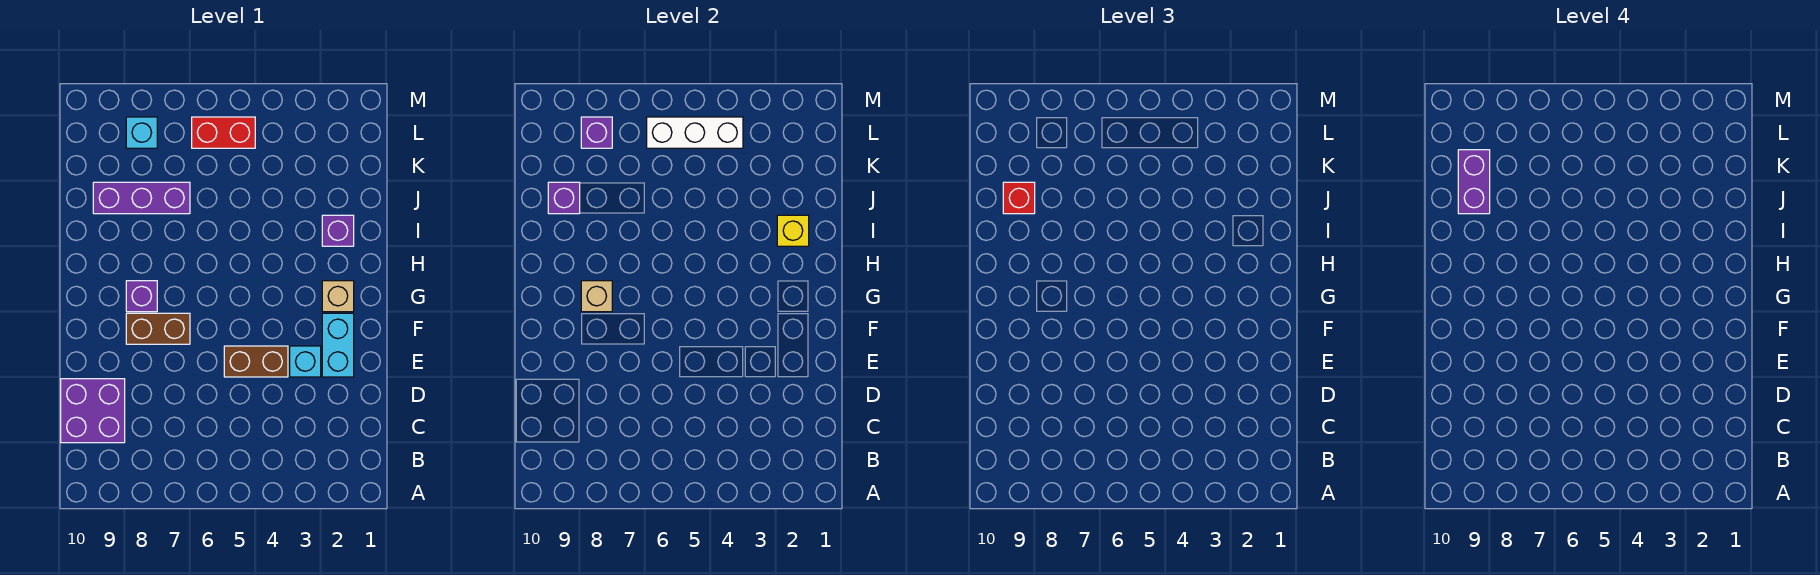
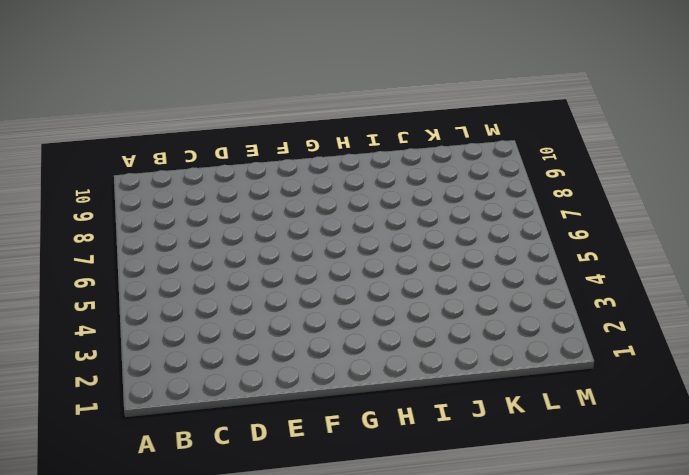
none -> purple 2x2 brick [61,379,125,443]
none -> cyan 1x2 brick [322,313,354,377]
none -> cyan 1x1 brick [290,346,321,377]

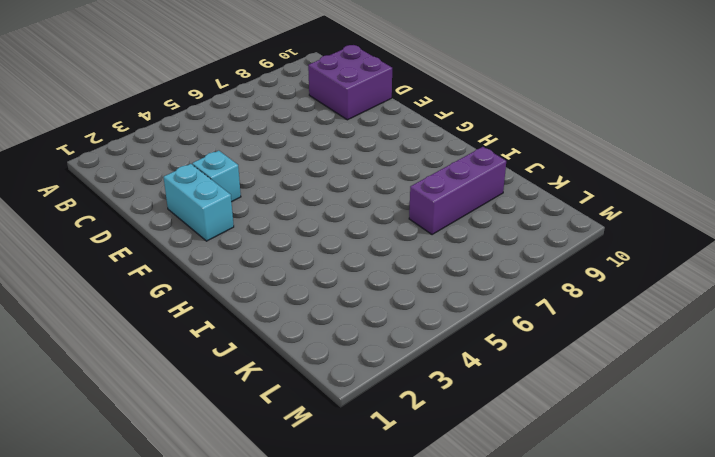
none -> brown 1x2 brick [224,346,288,377]
none -> brown 1x2 brick [126,313,190,344]
none -> tan 1x1 brick [322,281,354,312]

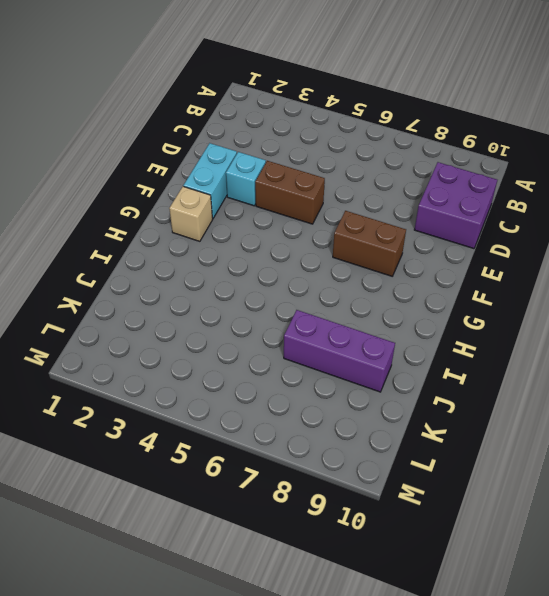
none -> purple 1x1 brick [126,281,157,312]
none -> purple 1x1 brick [322,215,354,246]
none -> red 1x2 brick [192,117,255,148]

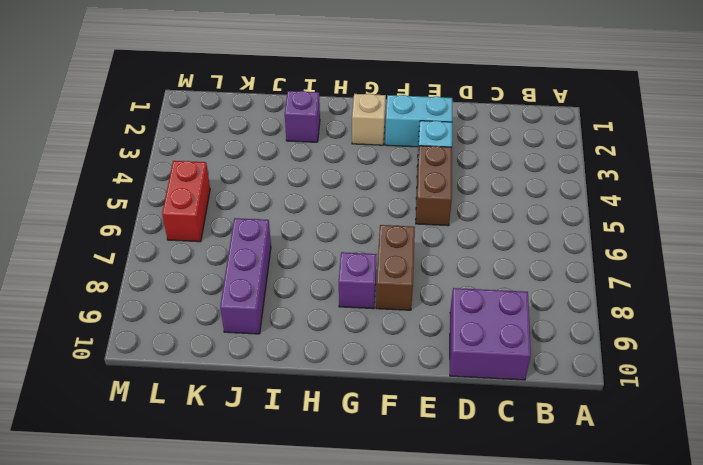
none -> cyan 1x1 brick [126,117,157,148]
none -> tan 1x1 brick [581,281,612,312]
none -> yellow 1x1 brick [777,215,809,246]

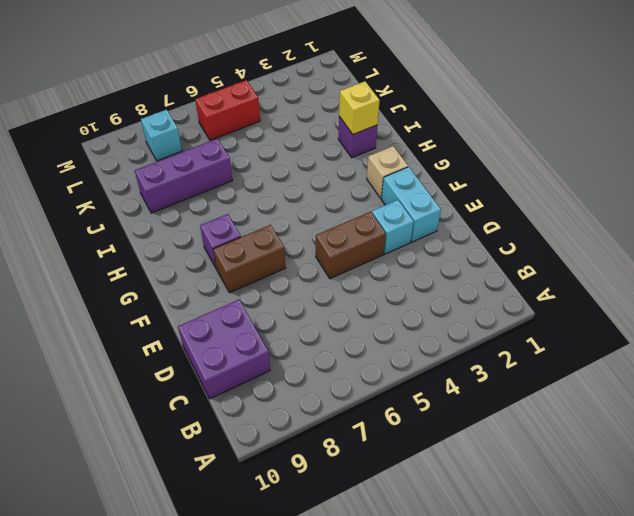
none -> tan 1x1 brick [581,281,612,312]
none -> purple 1x1 brick [548,182,580,214]
none -> white 1x3 brick [647,117,743,148]

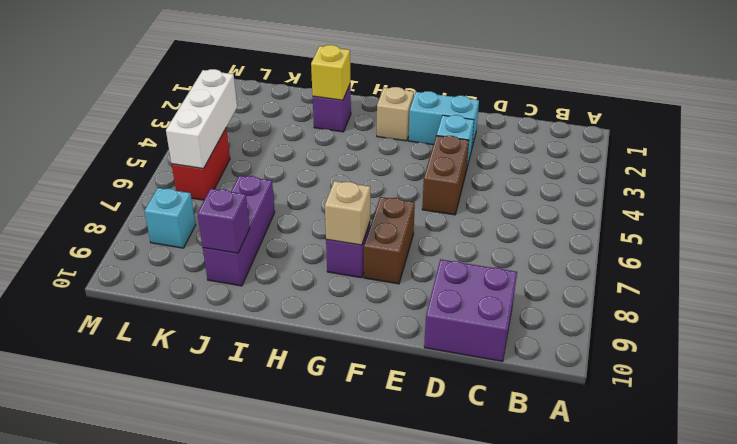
none -> purple 1x1 brick [581,117,612,148]
none -> red 1x1 brick [1003,182,1035,214]
none -> purple 1x2 brick [1458,150,1490,214]

